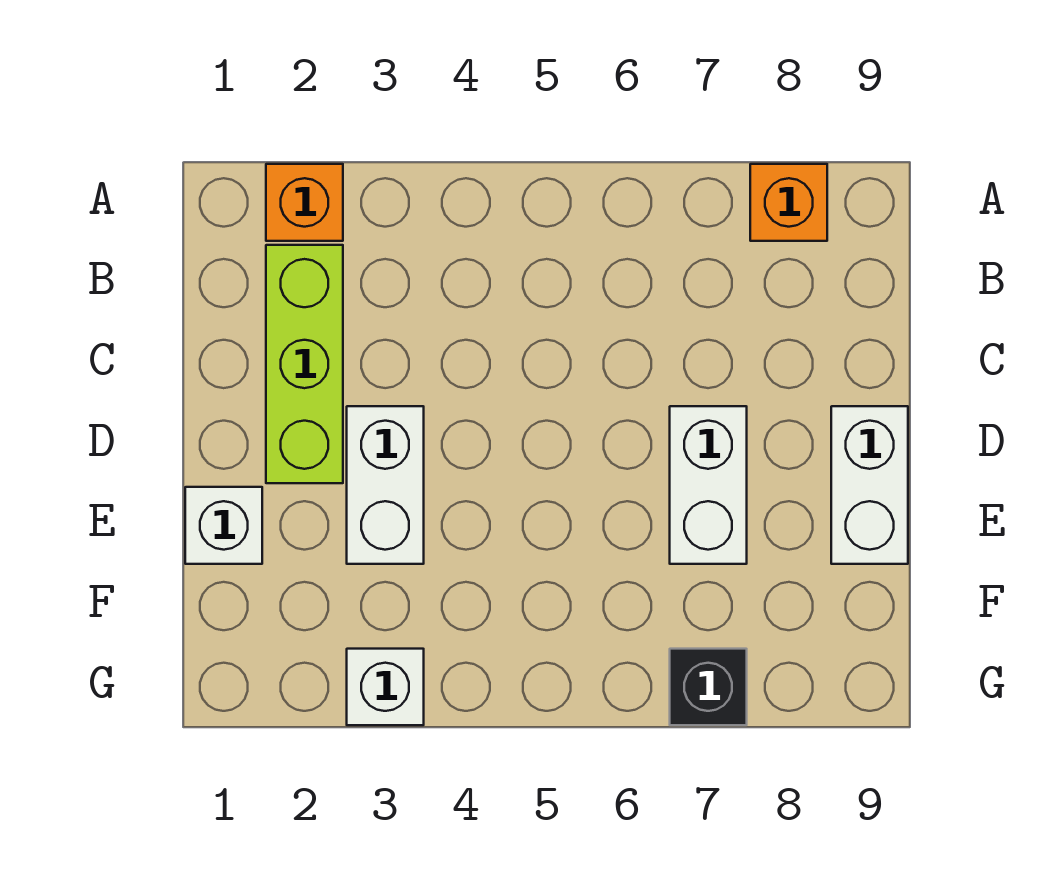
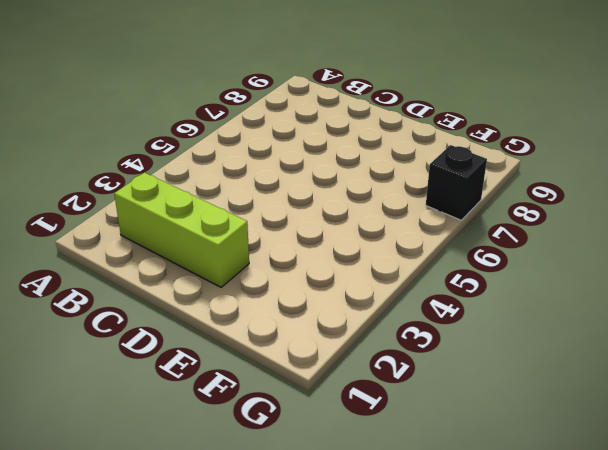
none -> orange 1x1 brick [266,164,343,241]
none -> orange 1x1 brick [750,164,827,241]

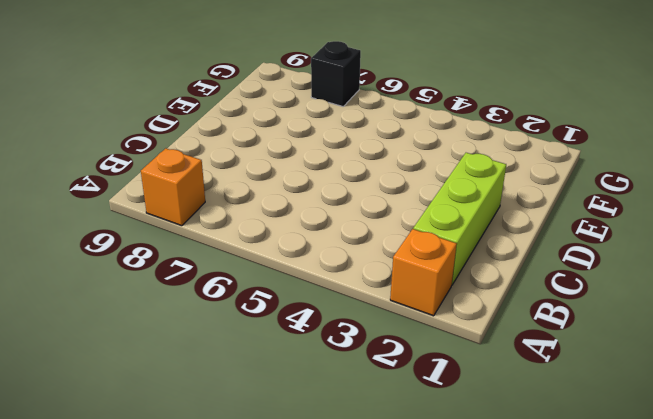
none -> white 1x2 brick [347,406,424,564]
none -> white 1x2 brick [670,406,747,564]

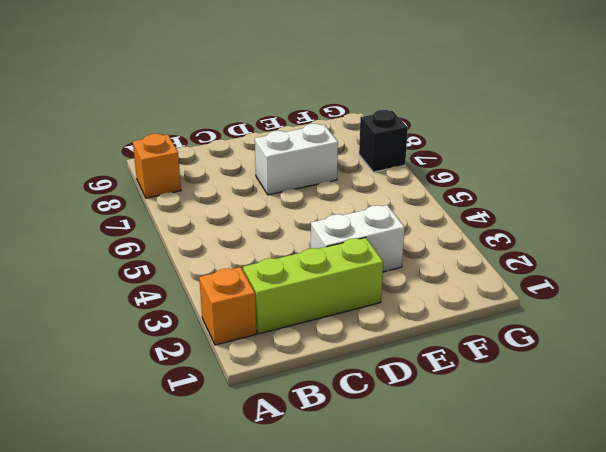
none -> white 1x2 brick [831,406,908,564]
none -> white 1x1 brick [185,487,262,564]

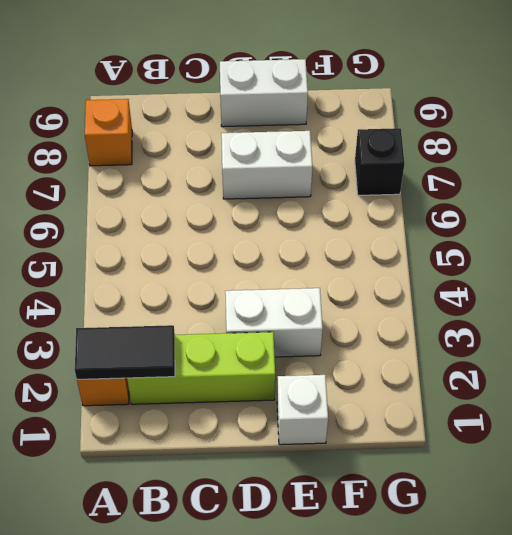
black 1x2 tile [75,325,175,379] -> none
none -> white 1x1 brick [347,649,424,725]

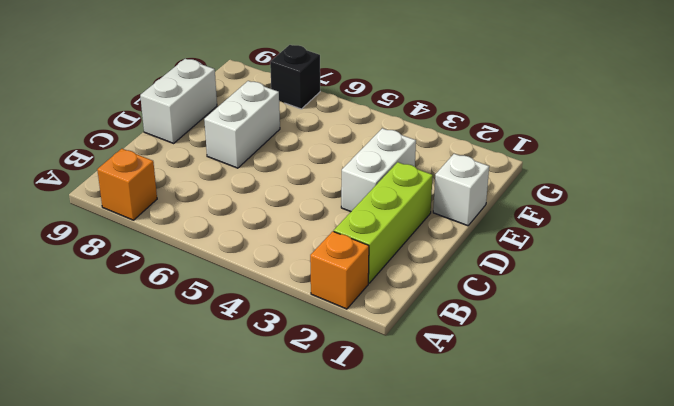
none -> white 1x1 brick [347,649,424,725]

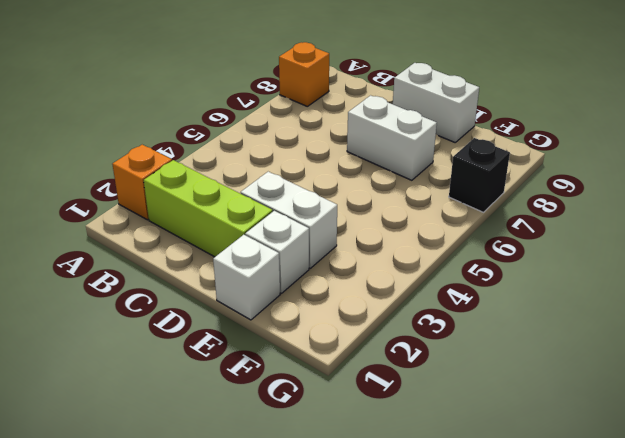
white 1x1 brick [245,211,309,293] -> white 1x1 brick moved to [347,649,424,725]

